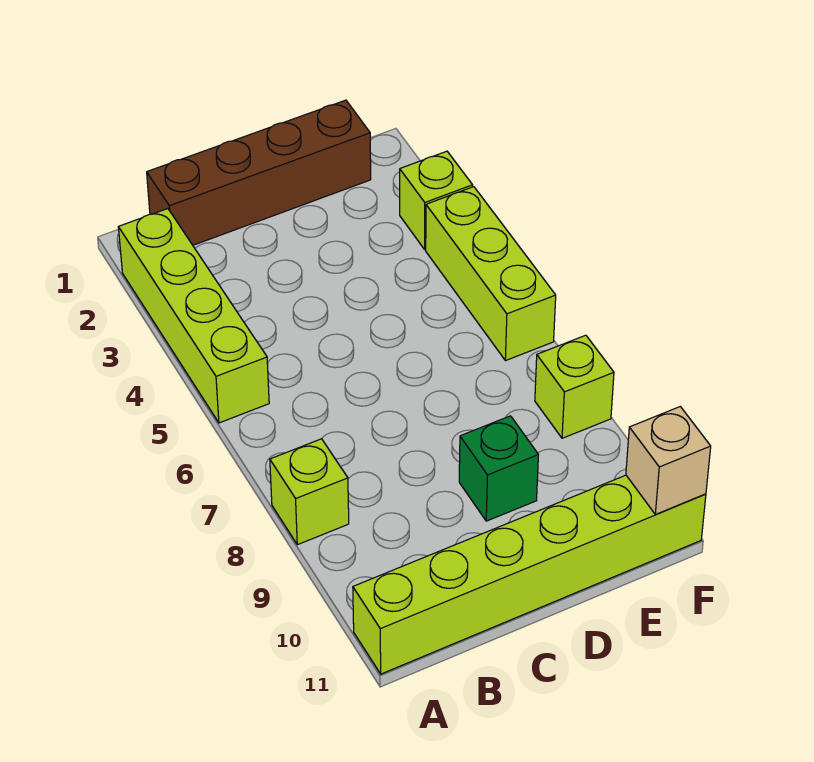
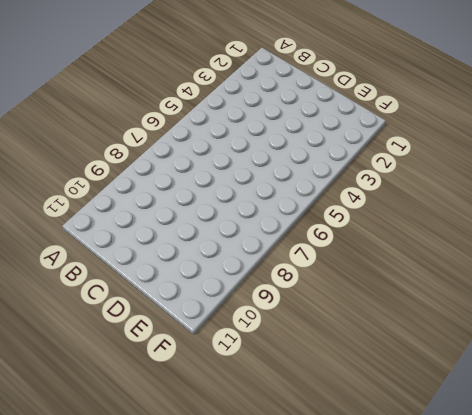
none -> lime 1x4 brick [118,209,269,423]
none -> lime 1x1 brick [270,439,349,545]

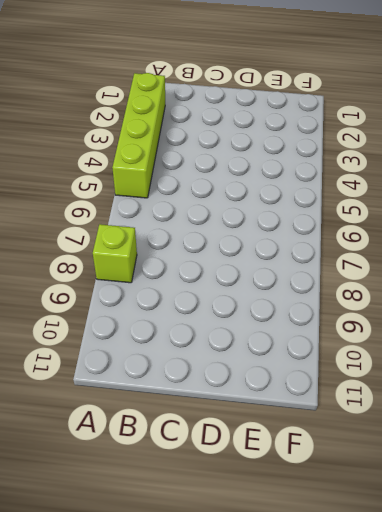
none -> lime 1x6 brick [353,475,706,674]
none -> brown 1x4 brick [147,100,371,245]

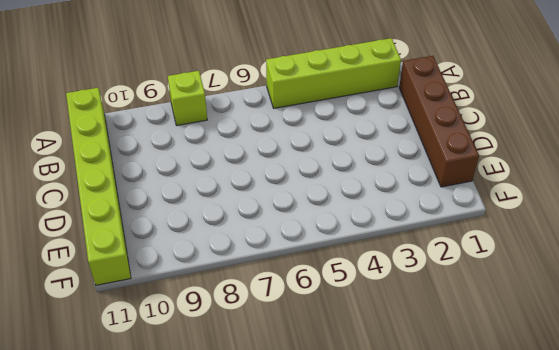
none -> green 1x1 brick [459,416,538,521]
none -> lime 1x1 brick [400,151,473,249]

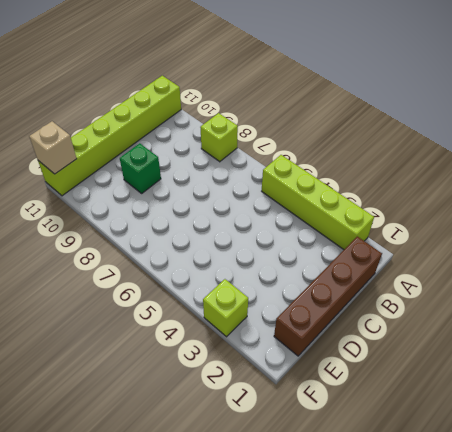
none -> lime 1x3 brick [426,187,556,361]
none -> lime 1x1 brick [535,335,614,438]

